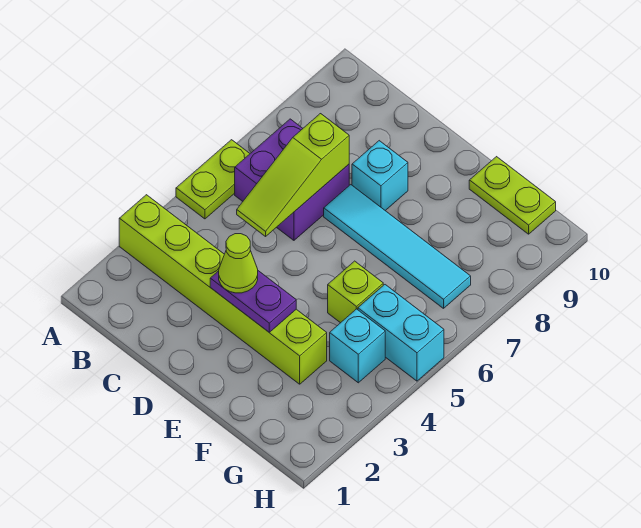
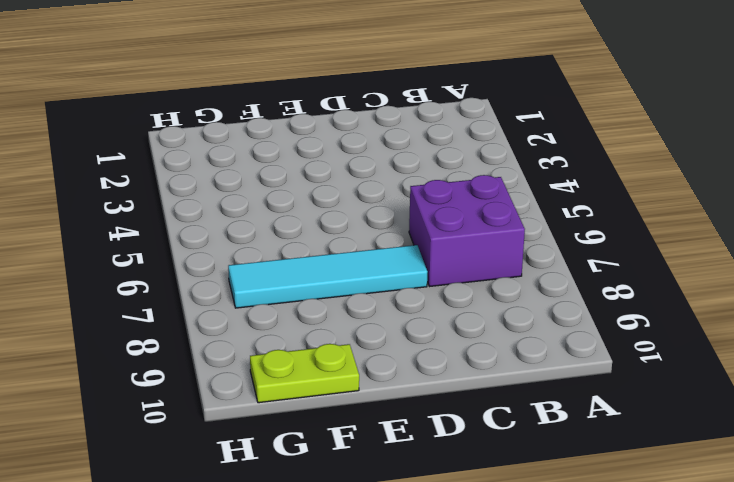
none -> lime 1x6 brick [119,195,327,384]
none -> lime 1x2 plate [176,140,250,219]
none -> cyan 1x1 brick [352,141,408,211]

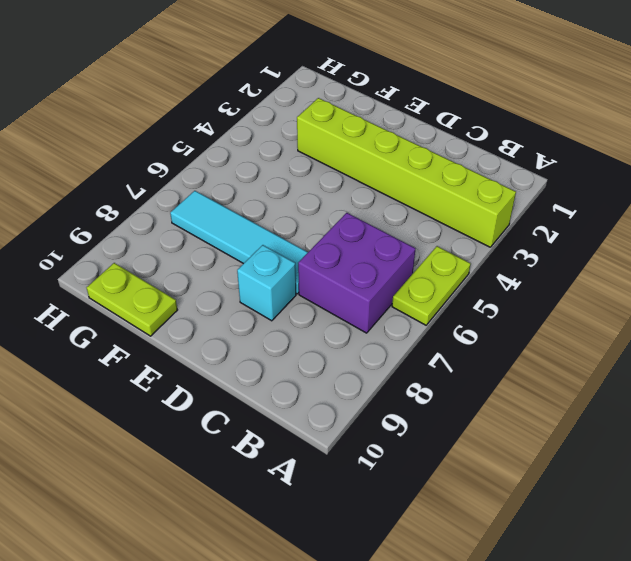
none -> lime 1x1 brick [328,261,383,323]
none -> cyan 1x1 brick [330,309,385,383]
none -> cyan 1x2 brick [358,285,444,381]

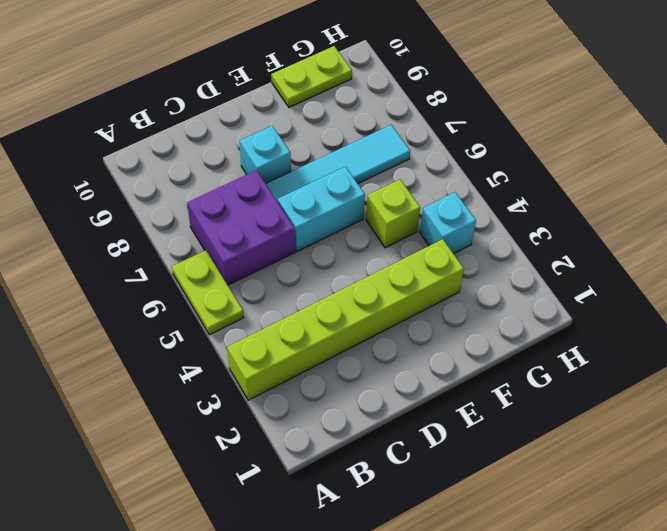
cyan 1x2 brick [278,167,365,251] -> cyan 1x2 brick moved to [358,285,444,381]
none -> lime 1x3 slope [237,114,349,236]
none -> purple 1x2 plate [210,271,296,332]
none -> lime 1x1 cone [219,234,258,293]

